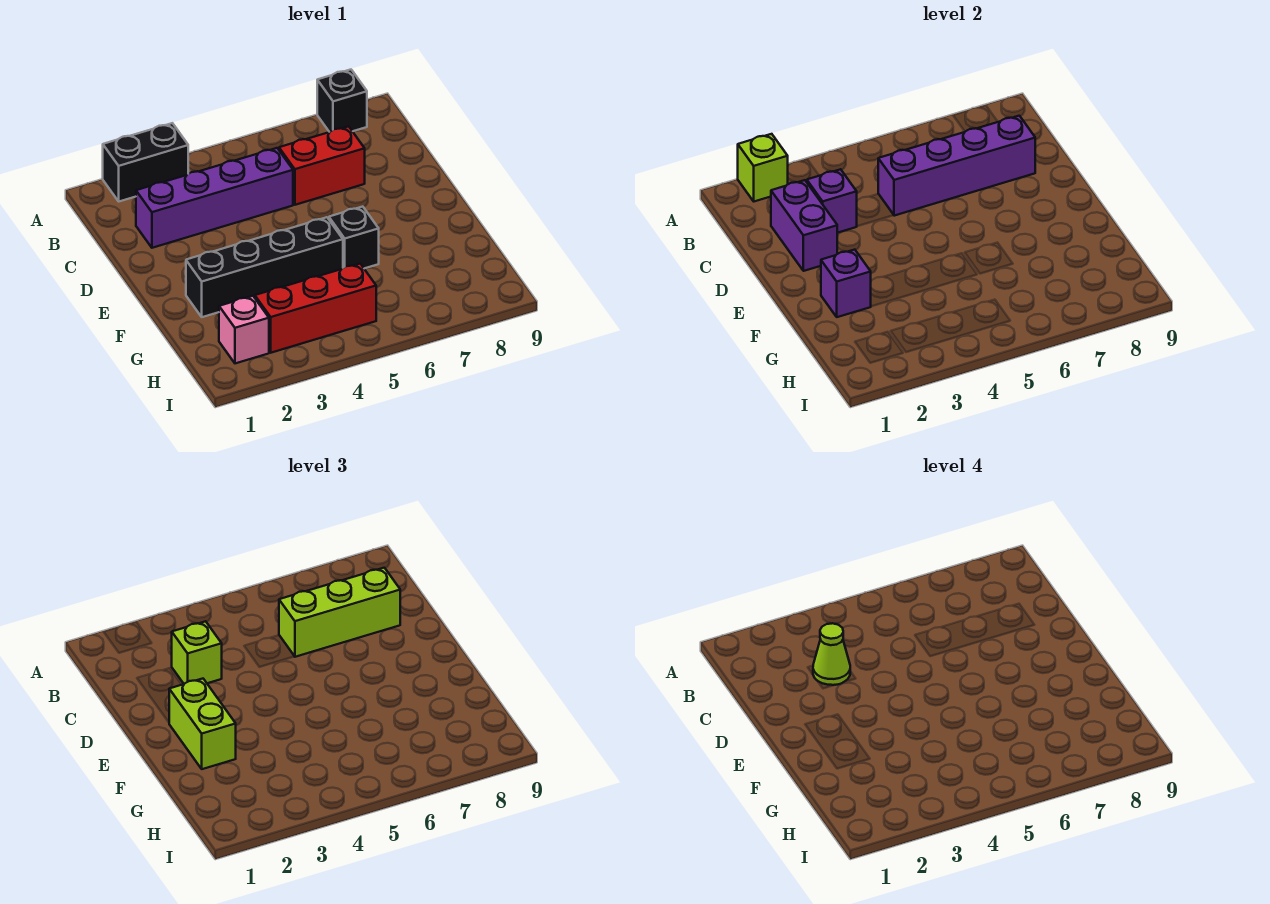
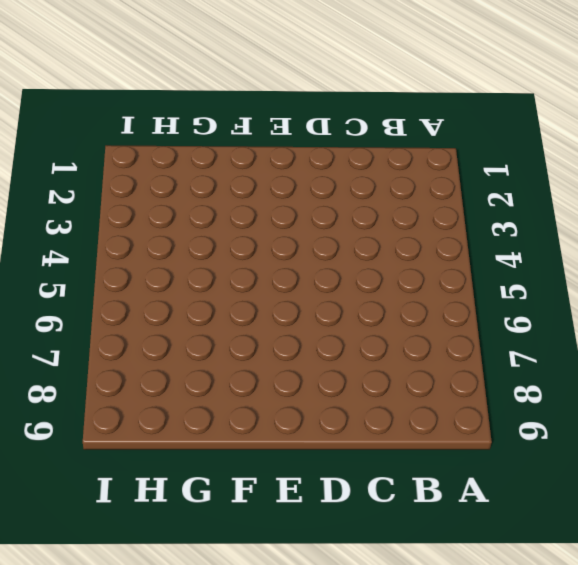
none -> black 1x2 brick [103,123,188,201]
none -> black 1x1 brick [317,70,367,132]
none -> purple 1x4 brick [136,148,293,248]

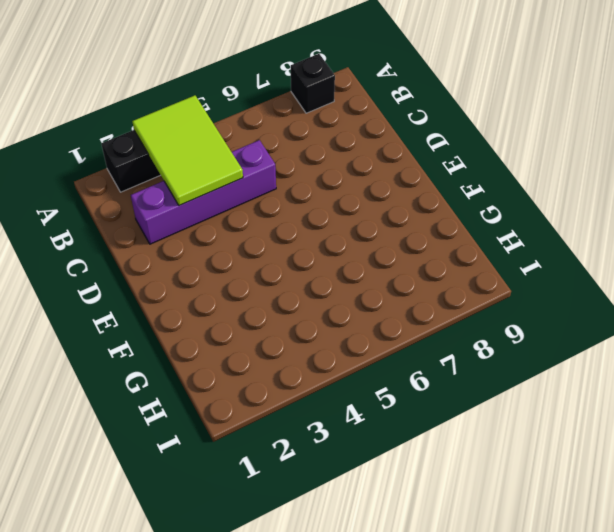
lime 2x3 tile [132,95,243,206] -> purple 1x1 brick [807,169,857,233]
none -> red 1x2 brick [279,126,365,205]
none -> black 1x4 brick [186,217,343,317]
none -> black 1x1 brick [329,207,379,269]

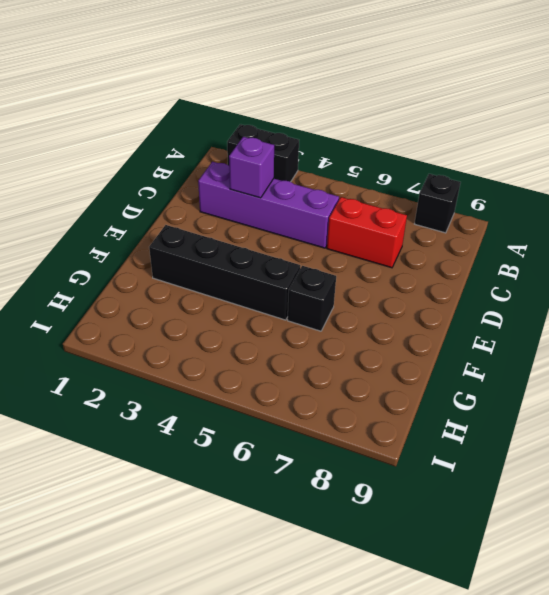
none -> pink 1x1 brick [219,296,269,363]
none -> red 1x3 brick [255,264,376,353]
none -> lime 1x1 brick [738,134,788,201]

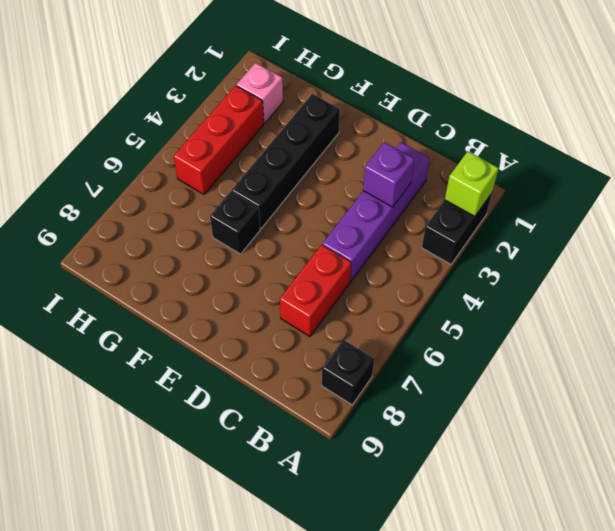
none -> purple 1x2 brick [771,180,837,271]
none -> purple 1x4 brick [878,116,1035,216]
none -> purple 1x1 brick [821,250,871,317]

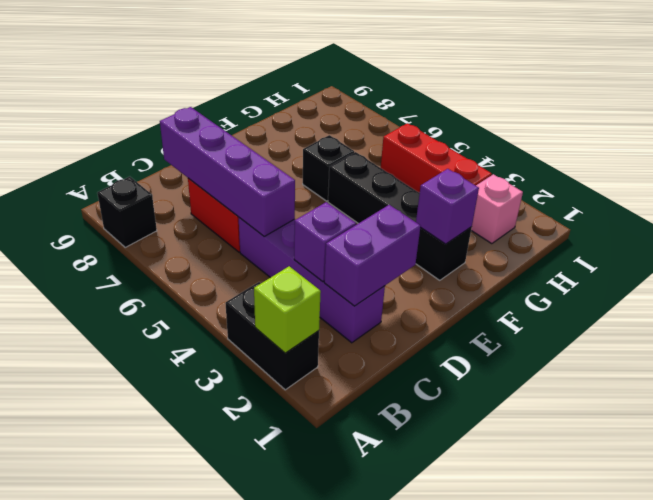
none -> lime 1x1 brick [172,621,222,684]
none -> lime 1x3 brick [279,568,400,657]
none -> lime 1x2 brick [169,679,236,769]

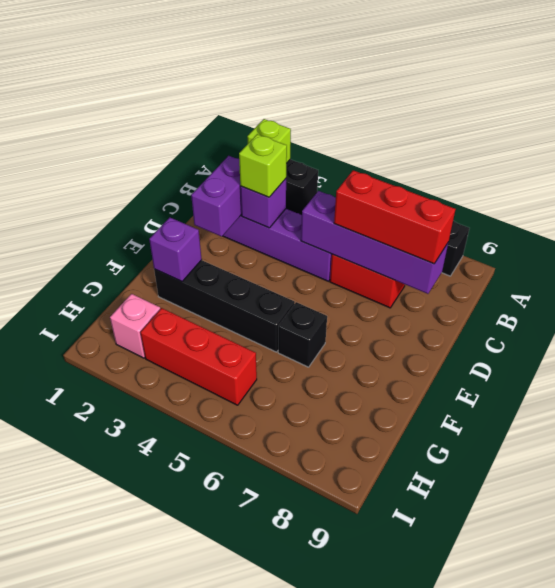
red 1x3 brick [334,170,456,264] -> lime 1x3 brick [279,568,400,657]
none -> lime 1x2 brick [169,679,236,769]
none -> lime 1x1 cone [813,623,850,685]

